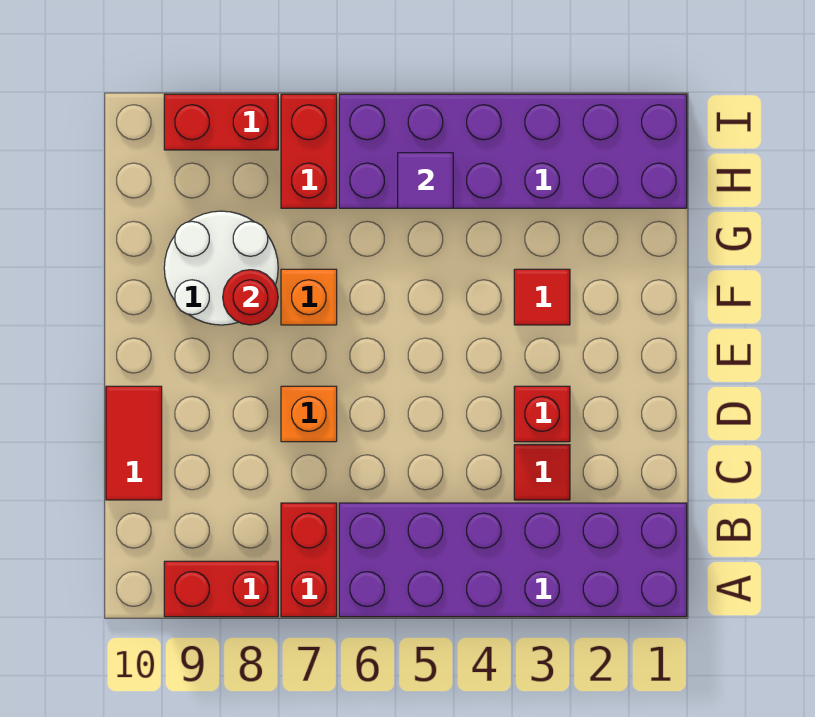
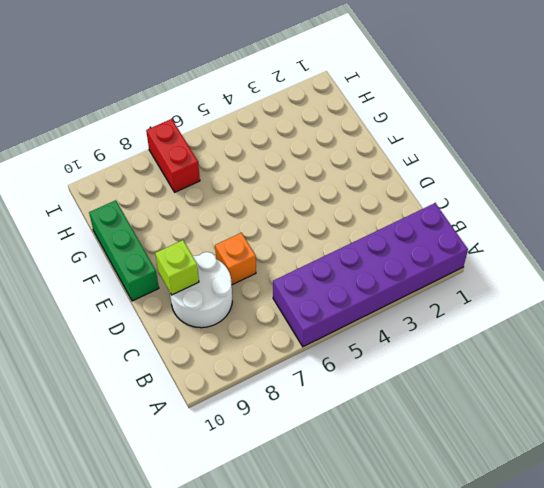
white 2x2 round brick [170,252,232,328] -> white 2x2 round brick moved to [164,211,278,325]
lime 1x1 brick [155,240,199,295] -> none
green 1x3 brick [89,200,159,301] -> none
none -> red 1x2 brick [281,503,337,617]
none -> red 1x2 brick [164,561,278,617]
none -> red 1x1 tile [514,445,570,500]

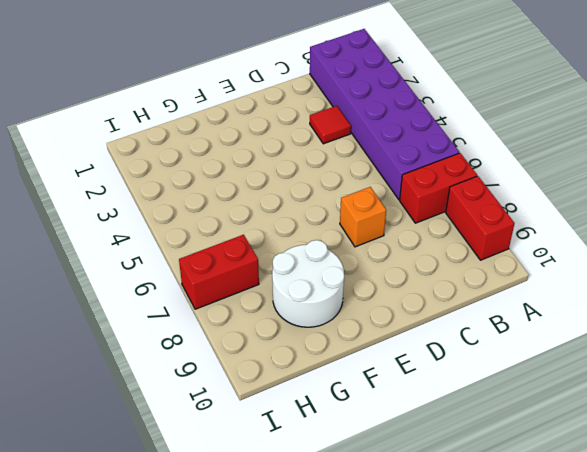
none -> red 1x2 tile [106,386,162,500]
none -> red 1x1 brick [514,386,570,442]
none -> red 1x1 tile [514,269,570,325]

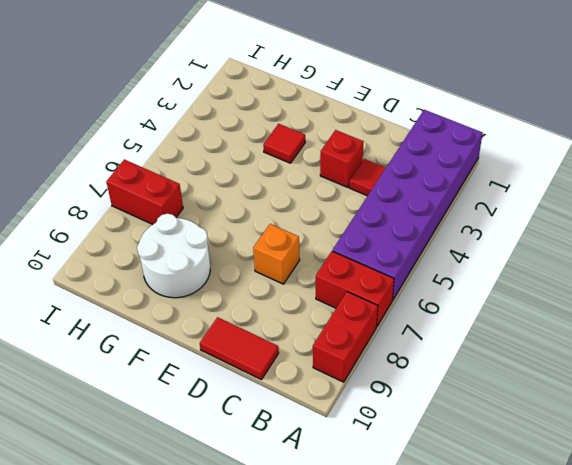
none -> orange 1x1 brick [281,269,337,325]
none -> purple 2x6 brick [339,94,687,208]
none -> red 1x2 brick [164,94,278,150]

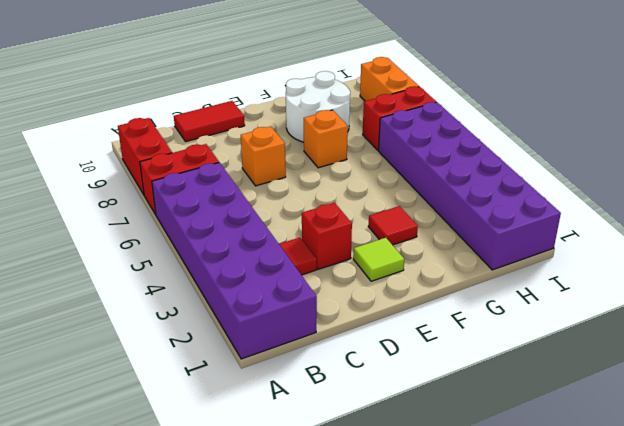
lime 1x1 tile [353,238,404,281] -> none
orange 1x2 brick [360,57,419,101] -> red 1x2 brick [164,94,278,150]
none -> red 1x1 round brick [223,270,278,325]
none -> purple 1x1 tile [398,153,453,208]

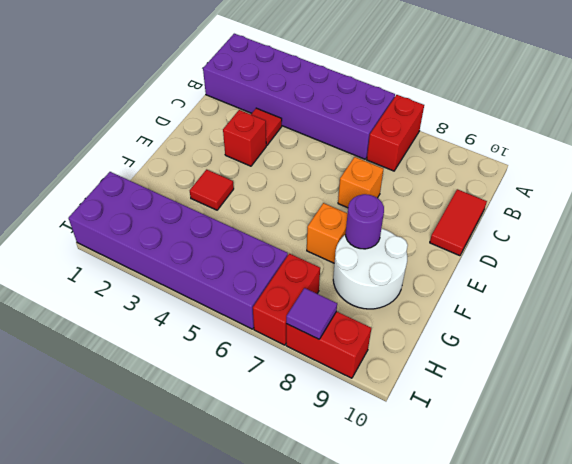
purple 1x1 round brick [346,194,384,249] -> red 1x1 round brick [223,270,278,325]
purple 1x1 tile [286,288,337,339] -> purple 1x1 tile moved to [398,153,453,208]
none -> red 1x2 brick [164,561,278,617]

